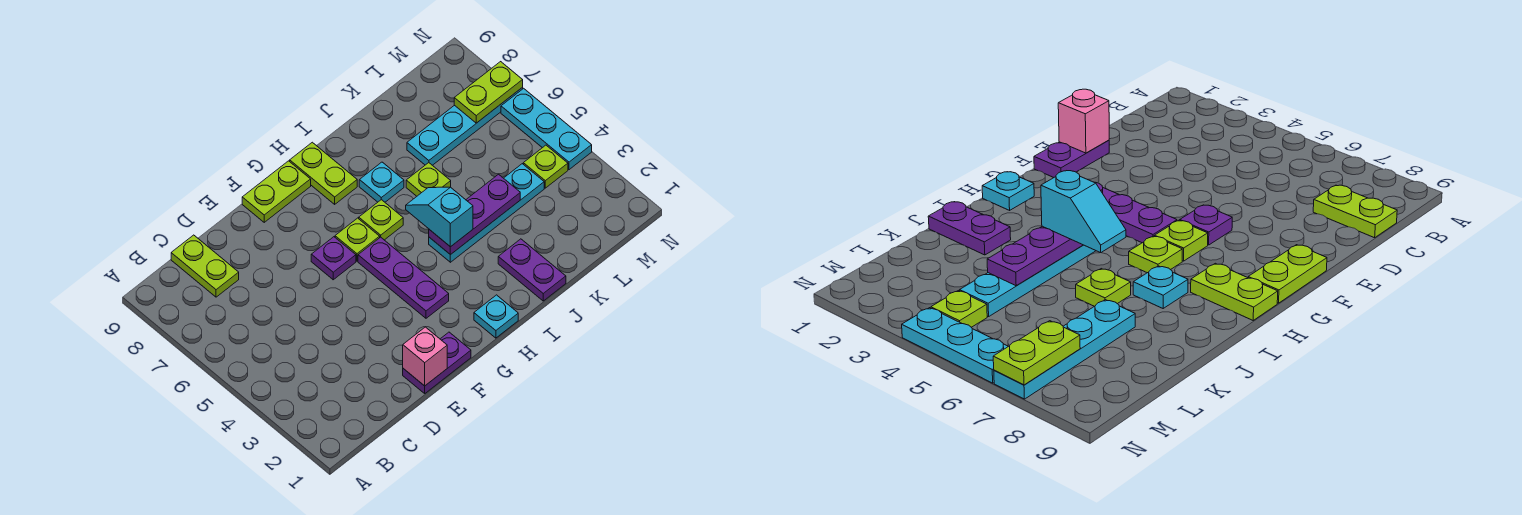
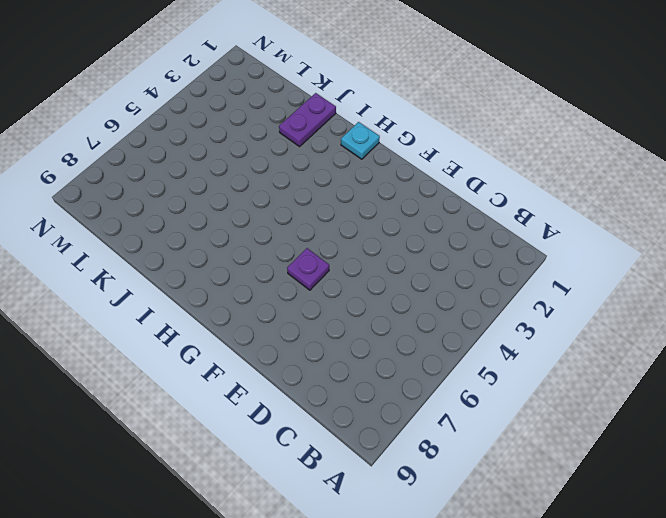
none -> lime 1x2 plate [171,235,239,297]
none -> purple 1x2 plate [403,332,471,393]
none -> lime 1x2 plate [242,161,311,222]

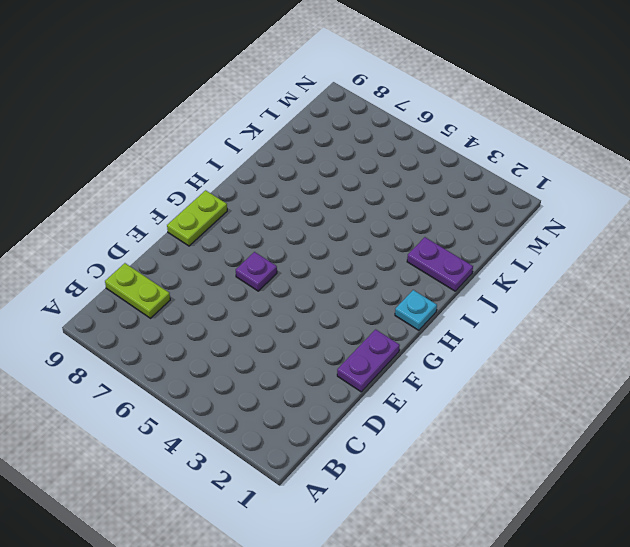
none -> purple 1x3 plate [358,237,449,318]
none -> lime 1x1 plate [335,218,380,261]
none -> lime 1x1 plate [359,200,403,240]

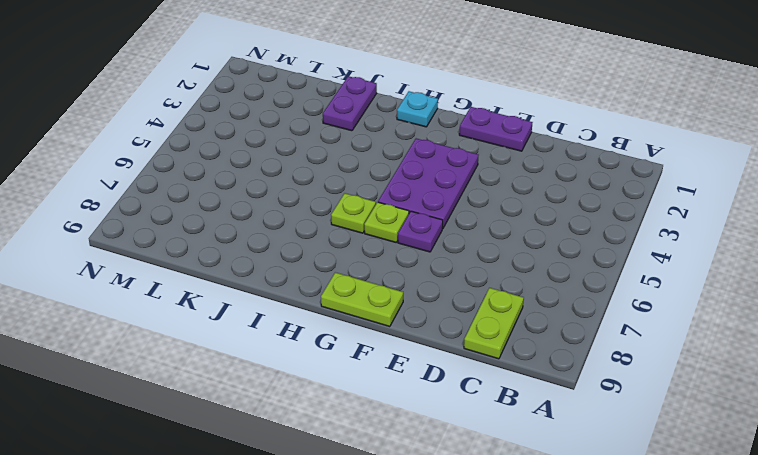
purple 2x3 plate [378,138,479,229] -> purple 1x3 plate [358,237,449,318]
none -> lime 1x2 plate [290,142,357,204]
none -> cyan 1x4 plate [429,164,544,262]
none -> cyan 1x1 plate [359,162,404,202]

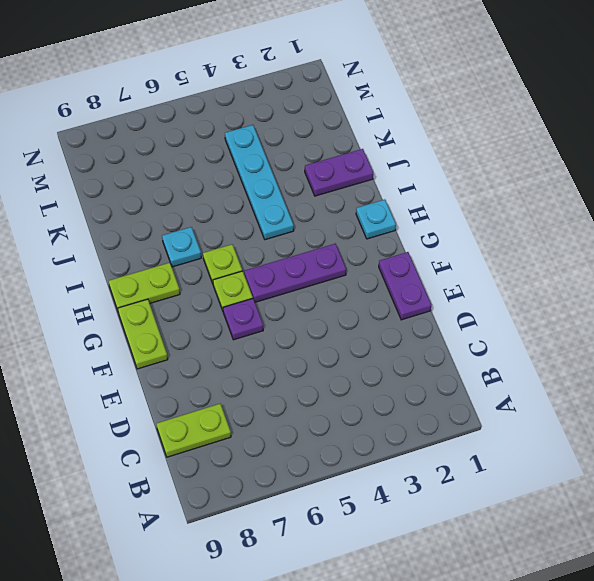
none -> lime 1x1 plate [406,163,451,196]
none -> cyan 1x4 plate [407,88,523,165]
none -> lime 1x1 plate [523,145,568,188]

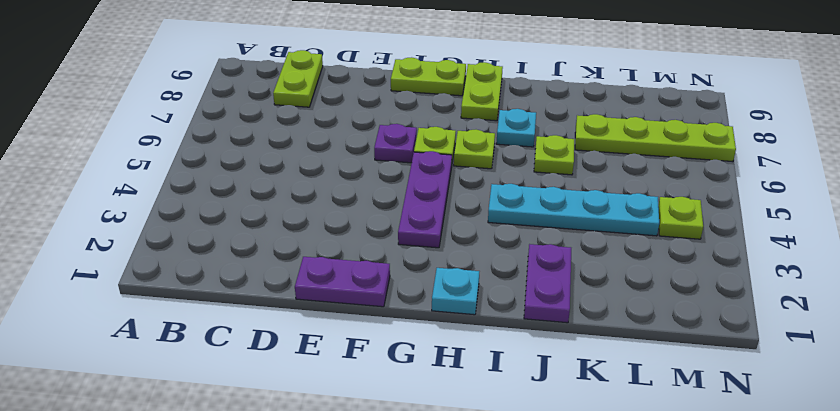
lime 1x4 plate [575,114,736,162] -> cyan 1x4 plate [407,88,523,165]
none -> cyan 1x3 plate [501,88,592,170]
none -> pink 1x1 brick [403,327,447,386]
none -> purple 1x3 plate [429,174,520,255]

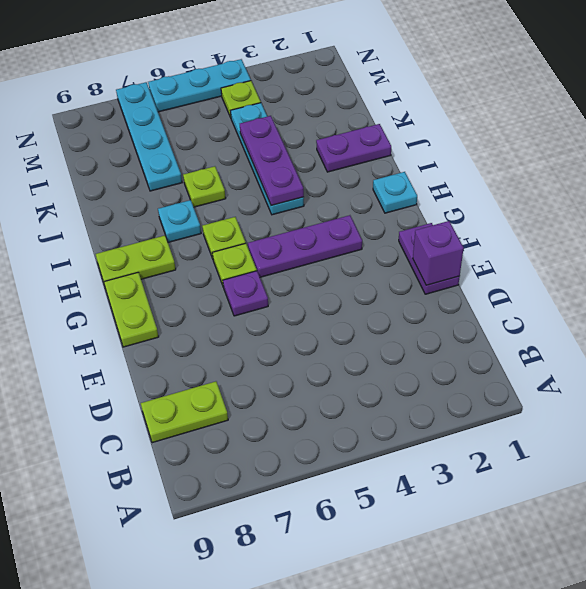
purple 1x1 brick [413,221,464,285] -> pink 1x1 brick [403,327,447,386]
none -> lime 1x2 plate [454,62,523,123]
none -> cyan 1x2 slope [406,187,473,247]

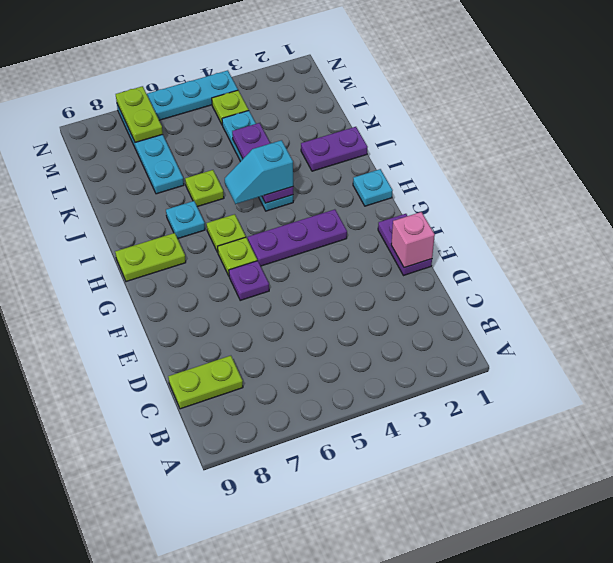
none -> lime 1x2 plate [242,161,311,222]

